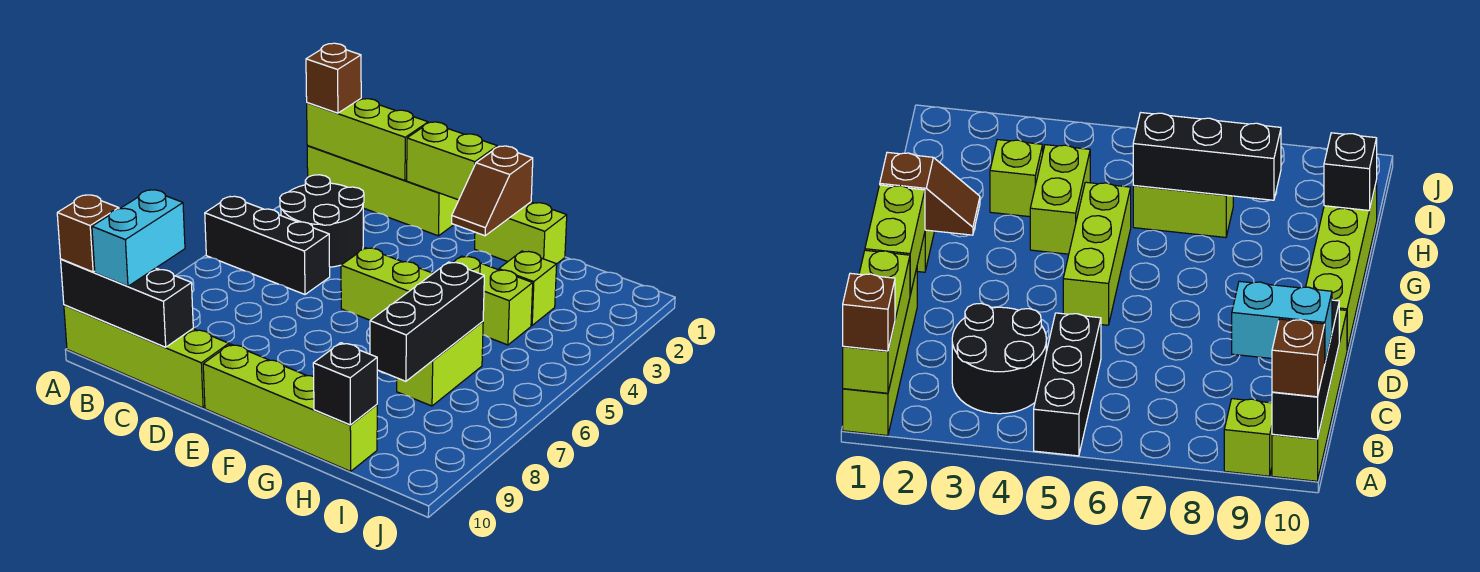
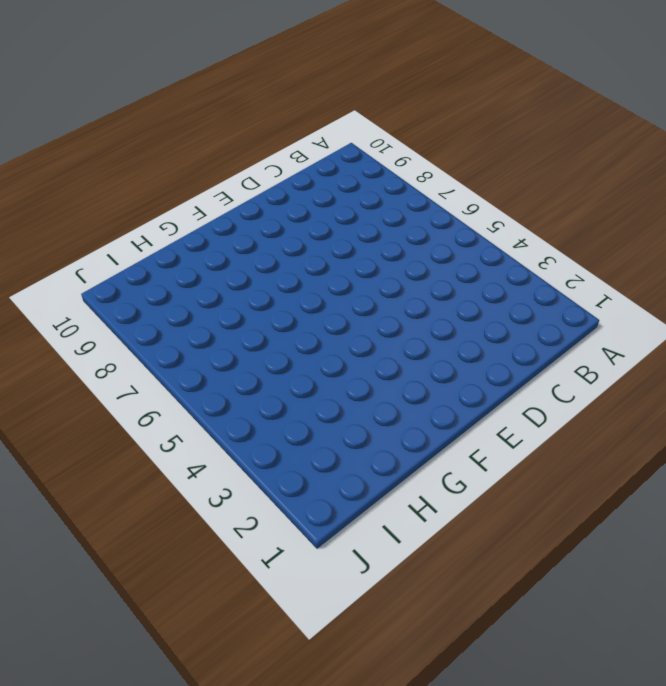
none -> lime 1x4 brick [307,146,459,236]
none -> black 1x3 brick [205,196,330,294]
none -> lime 1x1 brick [1224,399,1272,476]

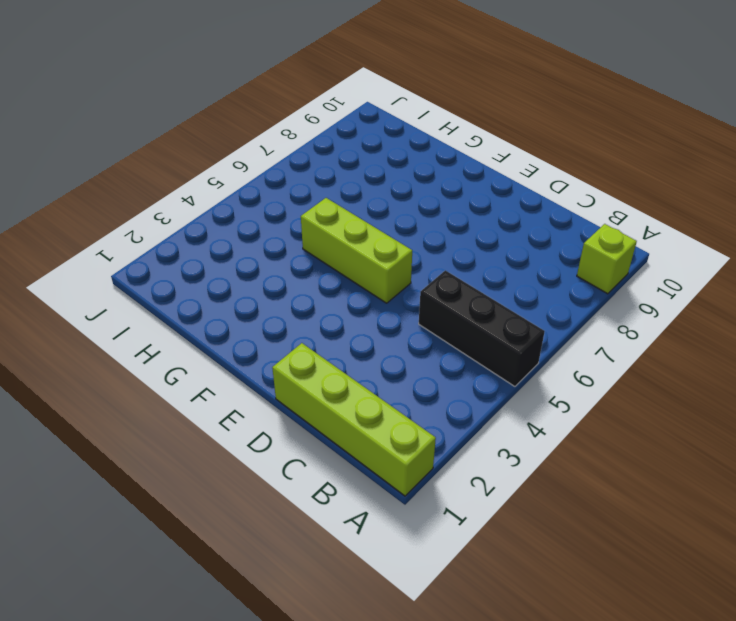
none -> lime 1x4 brick [64,305,229,408]
none -> black 2x2 round brick [280,175,364,267]
none -> lime 1x4 brick [203,344,377,471]

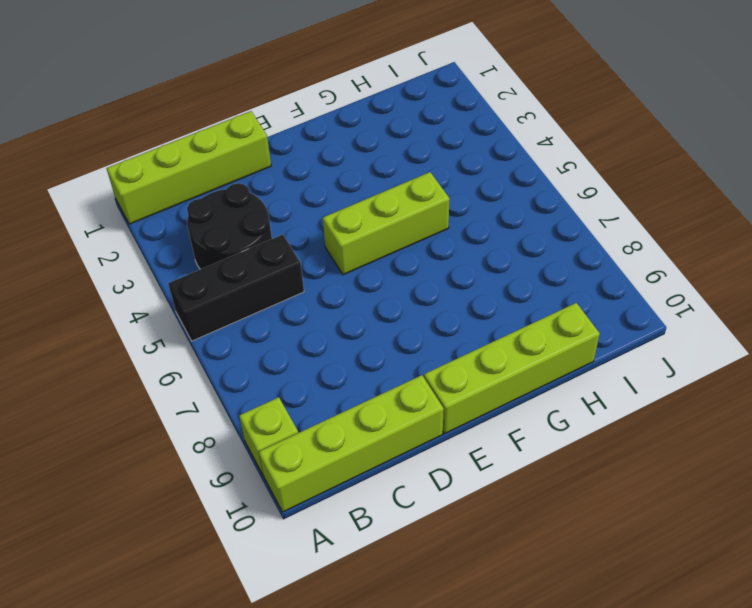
none -> lime 1x2 brick [475,202,567,264]
none -> lime 1x2 brick [453,256,533,345]
none -> lime 1x1 brick [499,251,557,325]

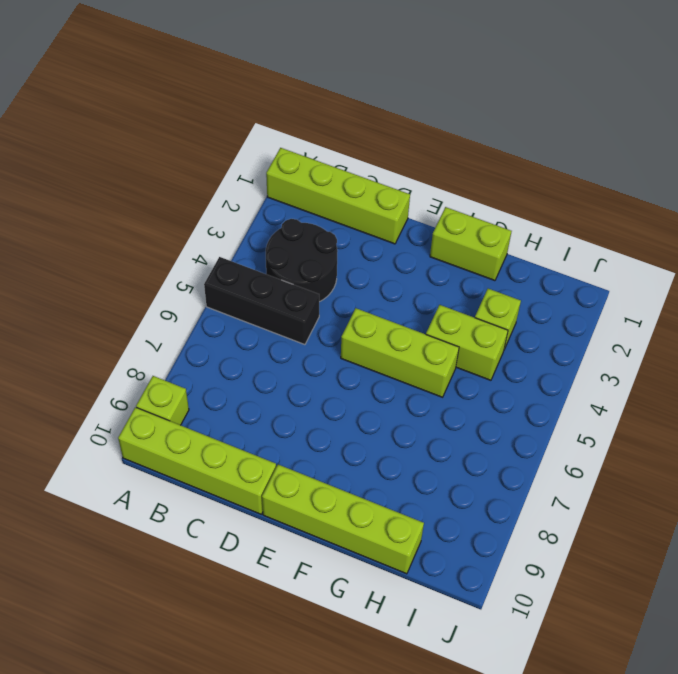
none -> lime 1x2 brick [397,322,483,406]
none -> lime 1x3 brick [307,99,428,180]
none -> black 1x3 brick [61,259,193,347]

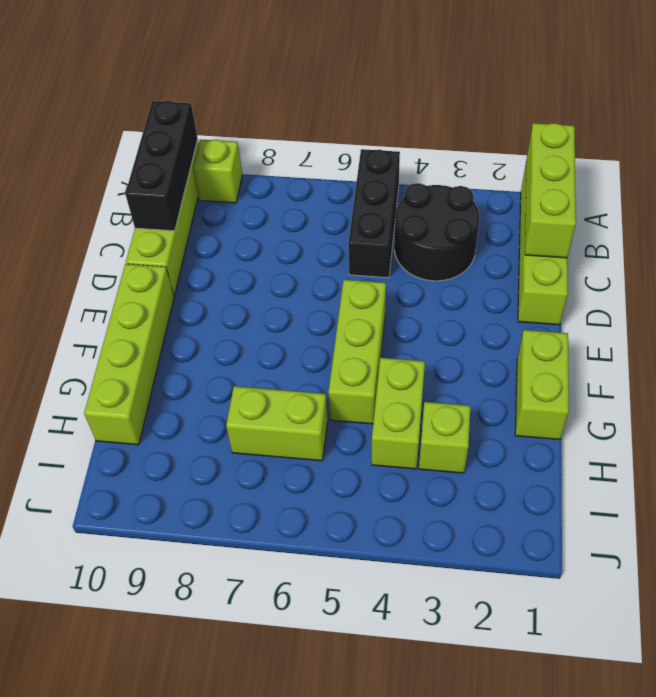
none -> lime 1x2 brick [407,122,497,200]
none -> brown 1x2 slope [452,146,533,236]
none -> black 1x3 brick [370,262,484,381]

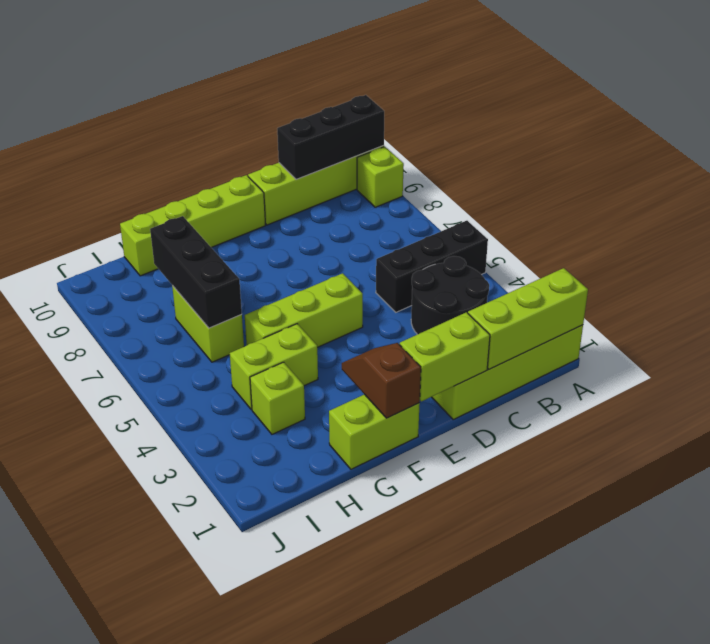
none -> black 1x1 brick [313,343,377,425]
none -> brown 1x1 brick [306,43,361,113]
none -> brown 1x1 brick [57,195,119,272]

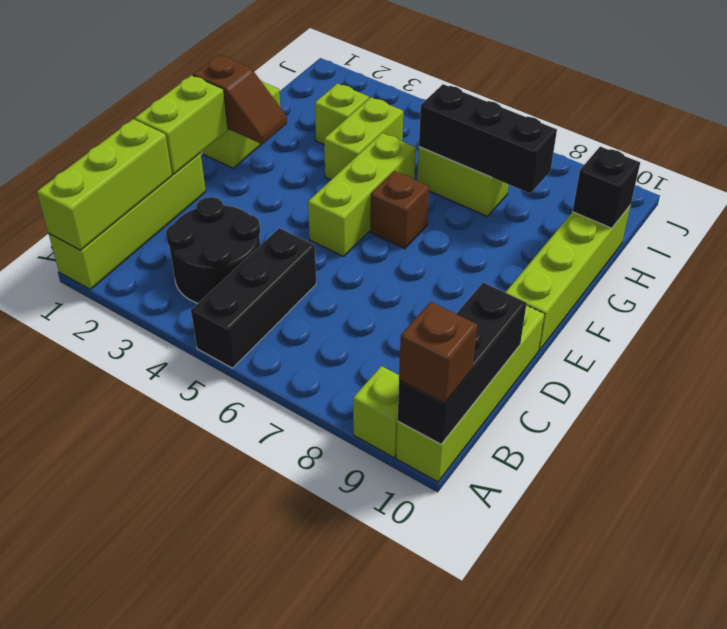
brown 1x1 brick [370,171,429,249] -> brown 1x1 brick moved to [306,43,361,113]
none -> cyan 1x2 brick [92,190,185,286]

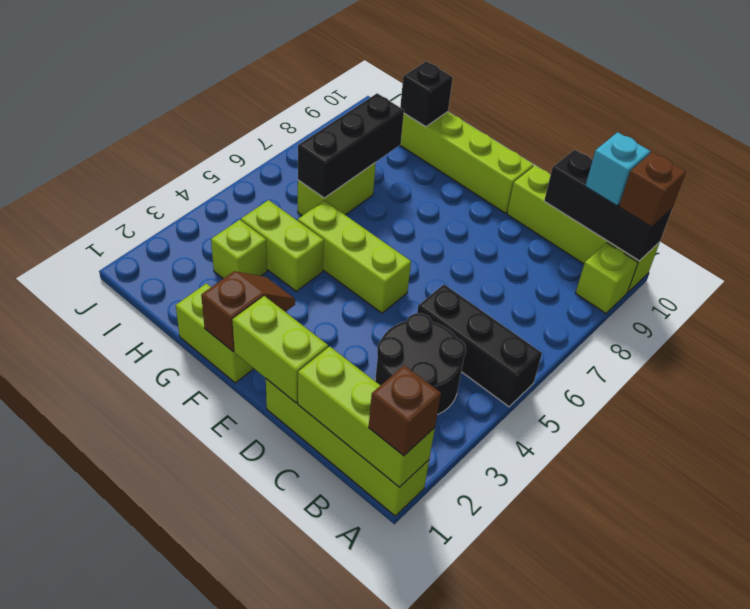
cyan 1x1 brick [585,132,650,206] -> cyan 1x2 brick [92,190,185,286]

